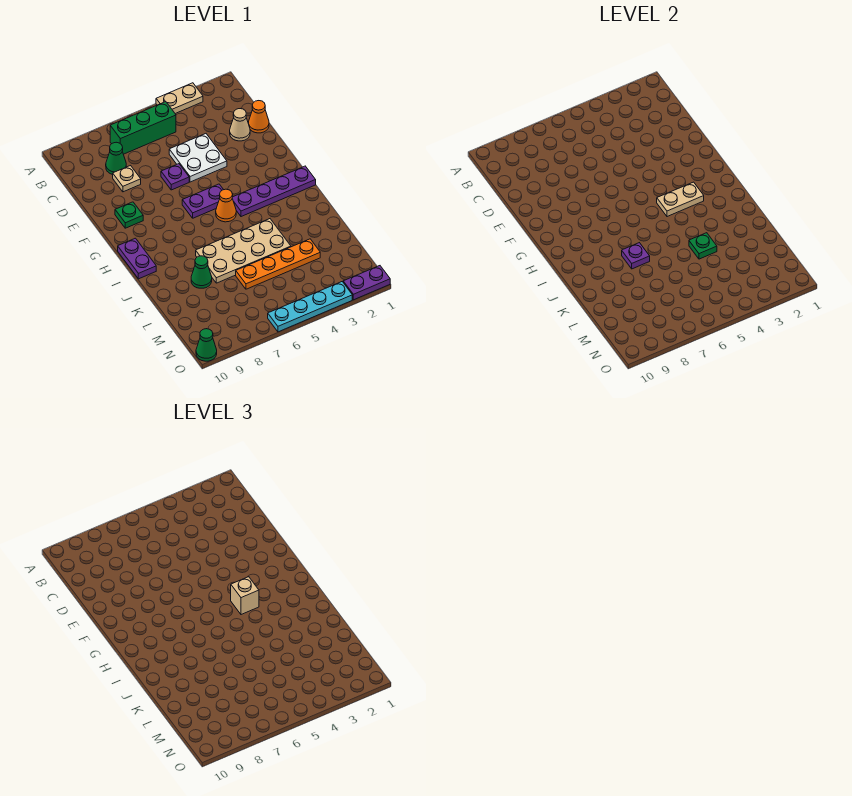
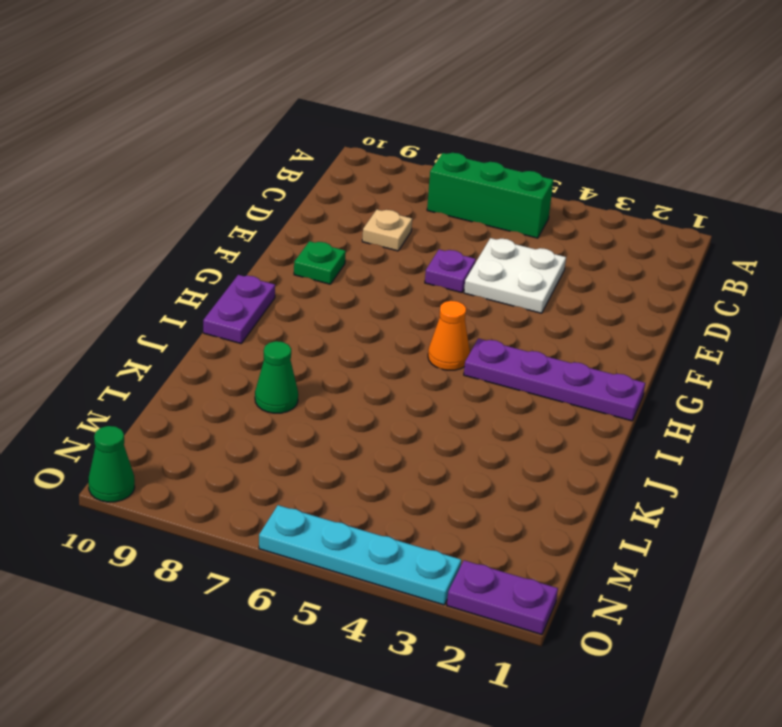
none -> tan 1x2 plate [156,83,203,114]
none -> green 1x1 cone [106,142,126,175]
none -> orange 1x1 cone [249,101,269,133]

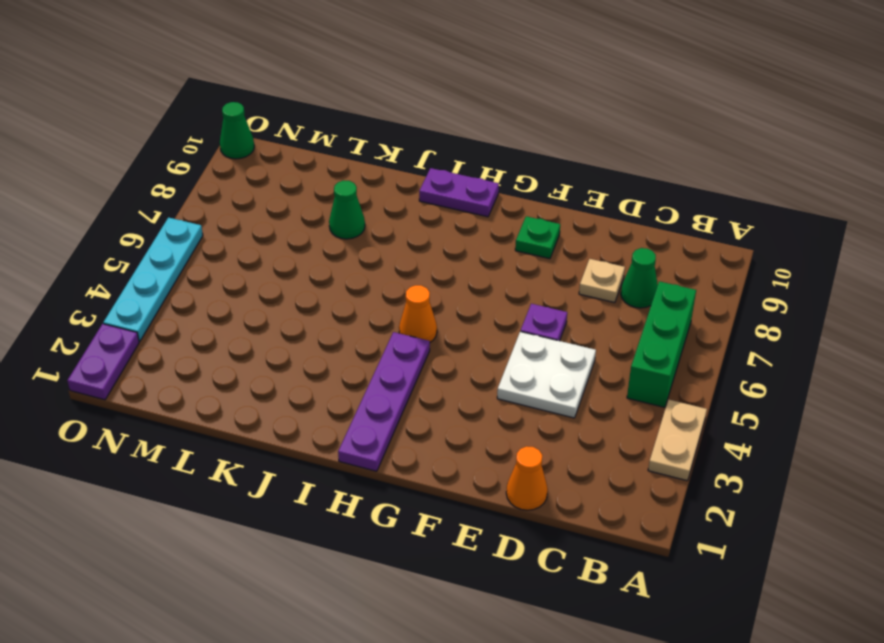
none -> tan 1x1 cone [230,109,250,141]
none -> purple 1x2 plate [182,184,223,218]
none -> tan 2x4 plate [196,219,291,283]

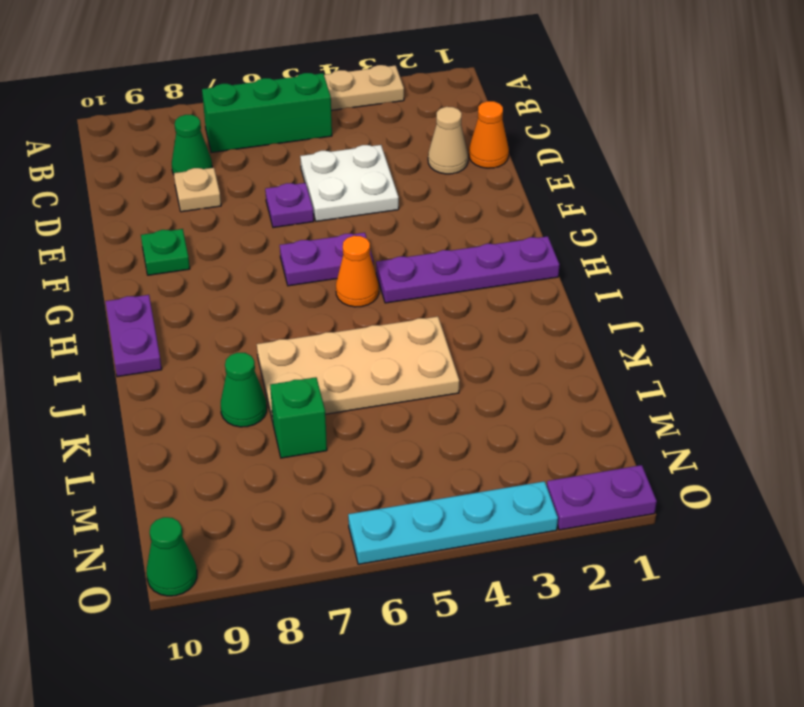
green 1x1 brick [270,377,327,458] -> none
none -> orange 1x4 plate [236,239,320,289]
none -> tan 1x2 plate [657,182,704,217]
none -> purple 1x1 plate [622,243,650,269]

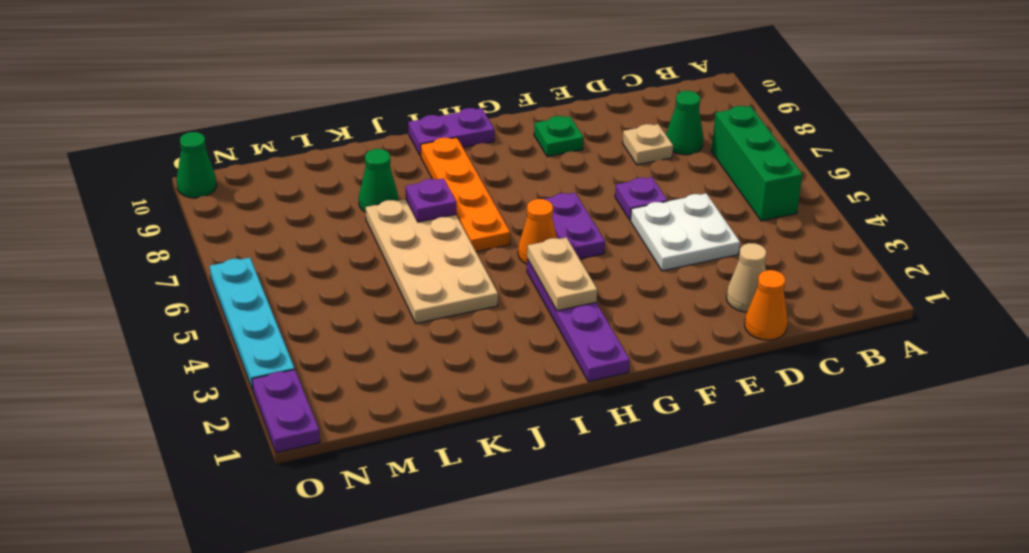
orange 1x4 plate [421,137,510,252] -> orange 1x4 plate moved to [236,239,320,289]
none -> tan 1x2 plate [156,83,203,114]
none -> green 1x1 plate [689,233,717,259]
none -> tan 1x1 brick [231,577,259,615]

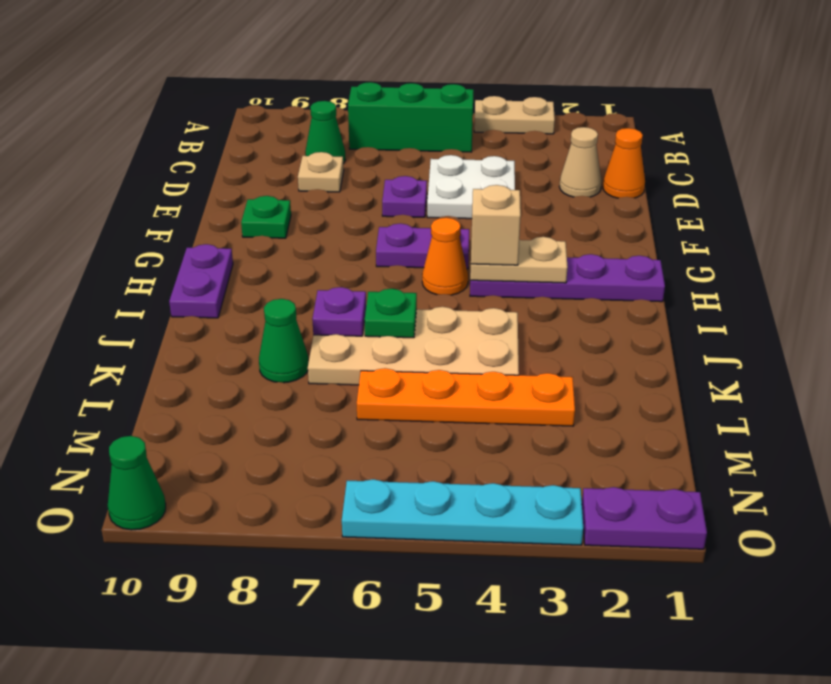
green 1x1 plate [365,289,417,338] -> green 1x1 plate moved to [689,233,717,259]

